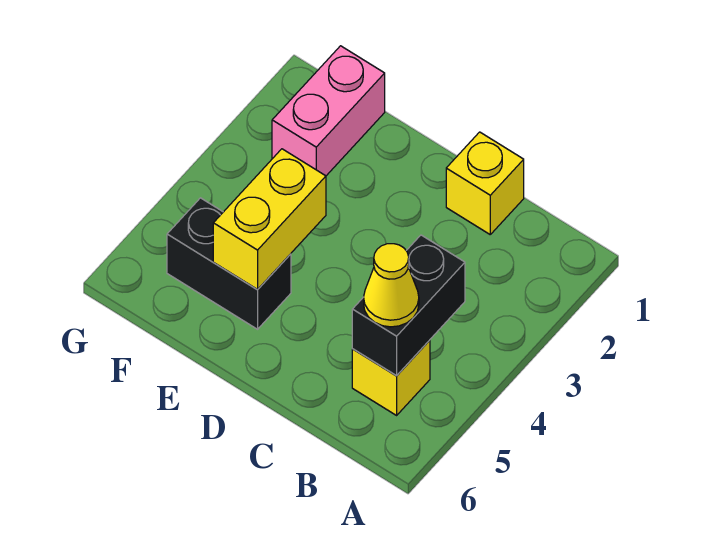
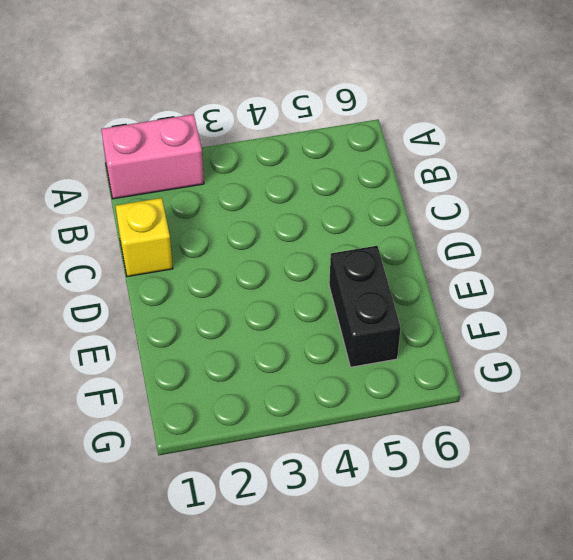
pink 1x2 brick [101,114,204,199] -> pink 1x2 brick moved to [272,46,385,176]
none -> yellow 1x1 brick [352,340,430,415]
none -> black 1x2 brick [352,235,465,376]

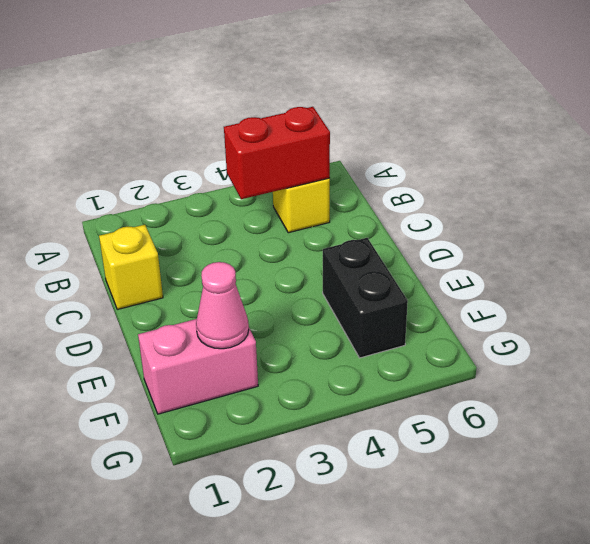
red 1x2 brick [224,107,330,199] -> black 1x2 brick [352,235,465,376]
pink 1x1 cone [196,262,249,349] -> none
none -> yellow 1x2 brick [213,149,326,290]
none -> yellow 1x1 cone [364,244,419,327]

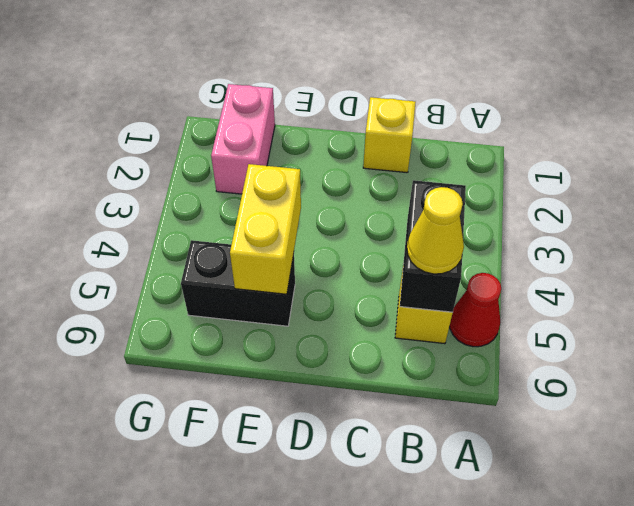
red 1x1 cone [450,273,501,347] -> none

